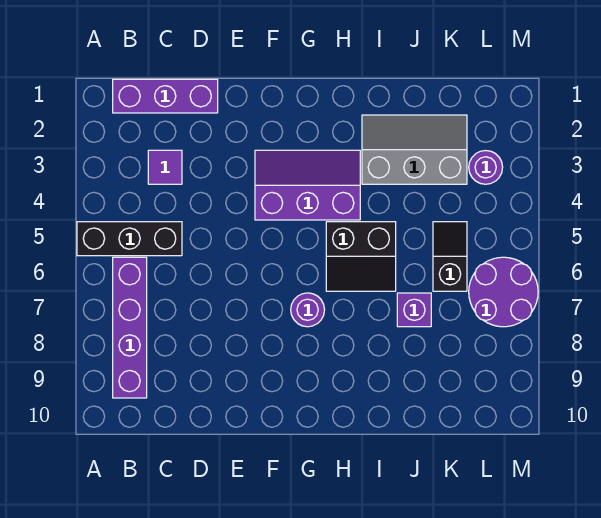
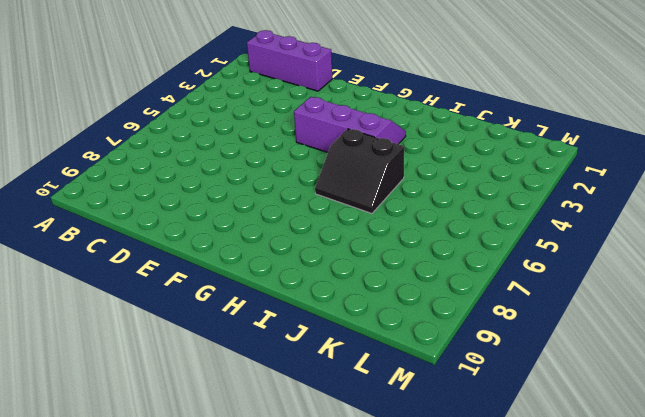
none -> black 1x3 brick [77,222,182,256]
none -> purple 1x4 brick [113,257,147,398]
none -> purple 1x1 tile [148,150,182,184]

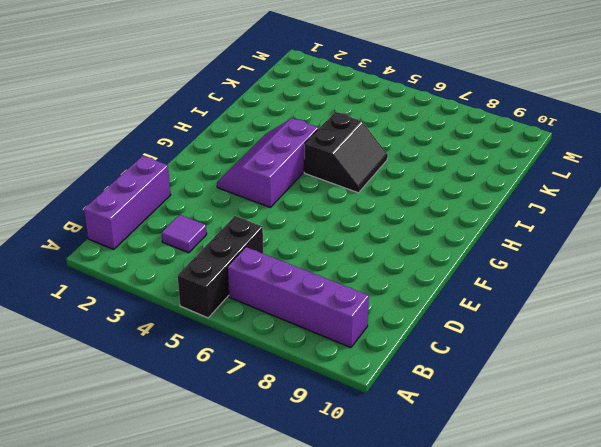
none -> purple 1x1 round brick [291,293,325,327]
none -> grey 2x3 slope [362,115,467,184]
none -> purple 1x1 brick [397,293,431,327]

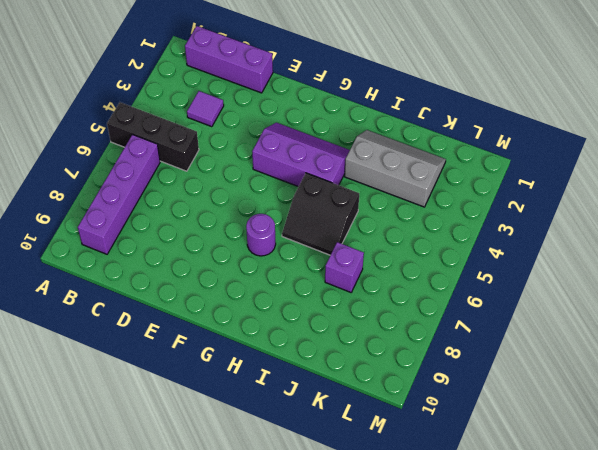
none -> black 1x2 slope [433,222,467,291]
none -> purple 1x1 round brick [469,151,503,184]
none -> purple 2x2 round brick [469,257,538,327]

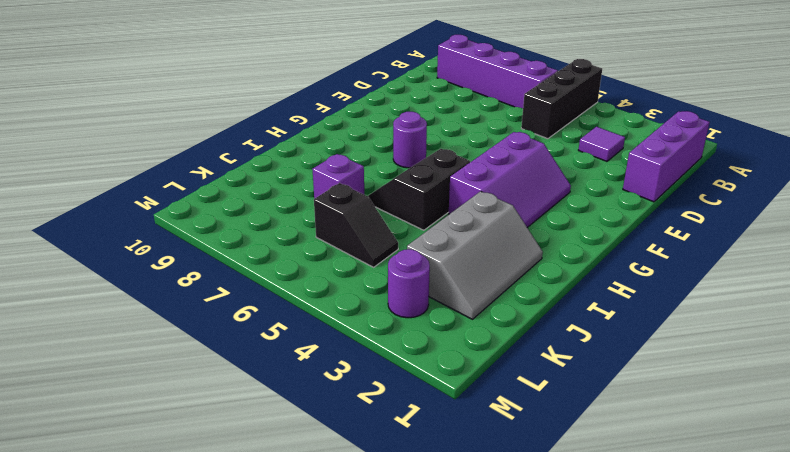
none -> purple 2x2 round brick [469,257,538,327]

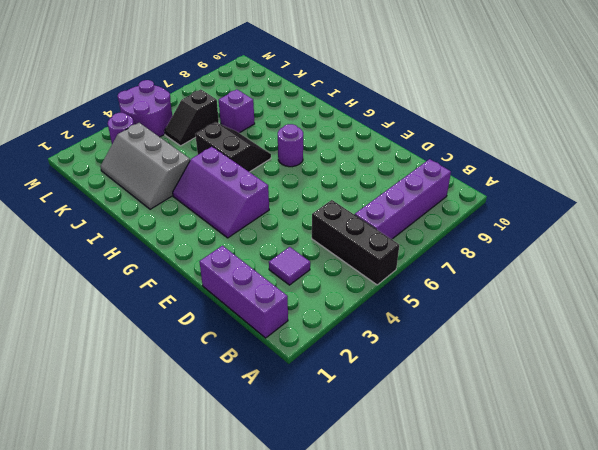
purple 2x2 round brick [118,80,172,137] -> purple 2x2 round brick moved to [469,257,538,327]

